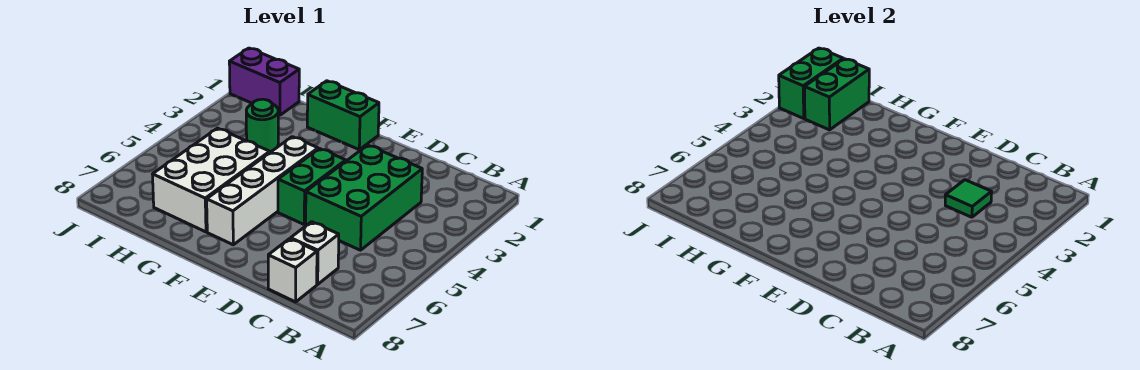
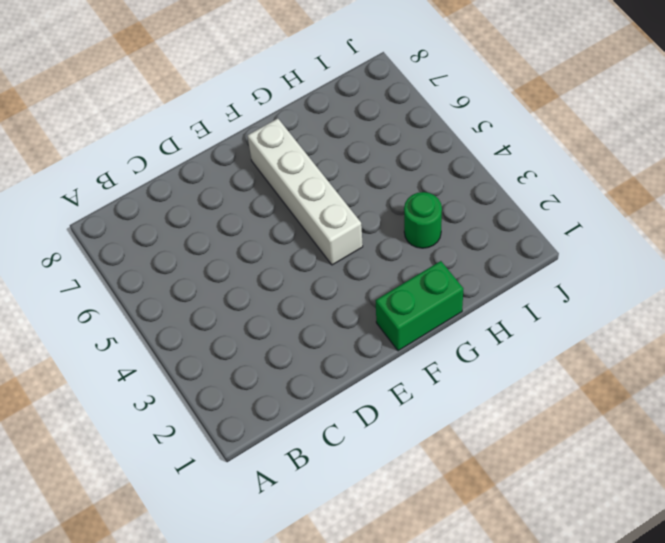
none -> green 2x3 brick [306,145,422,250]
none -> white 1x1 brick [291,222,339,284]
none -> white 1x1 brick [268,239,317,302]

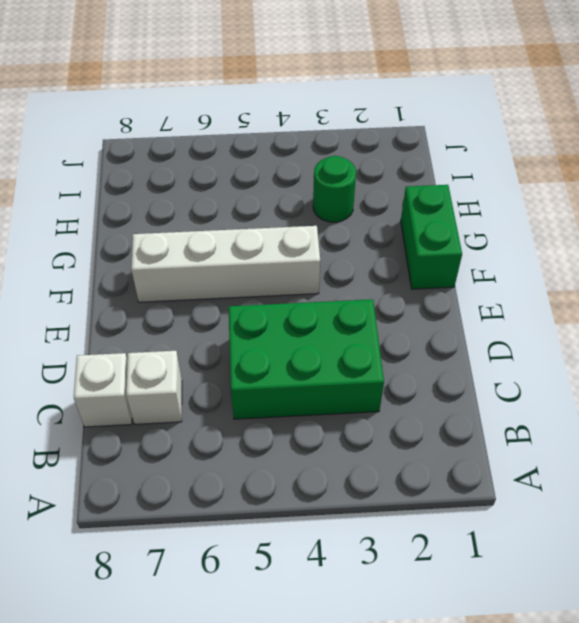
none -> green 1x2 brick [278,149,346,224]
none -> white 2x3 brick [153,128,270,232]
none -> purple 1x2 brick [229,48,299,115]

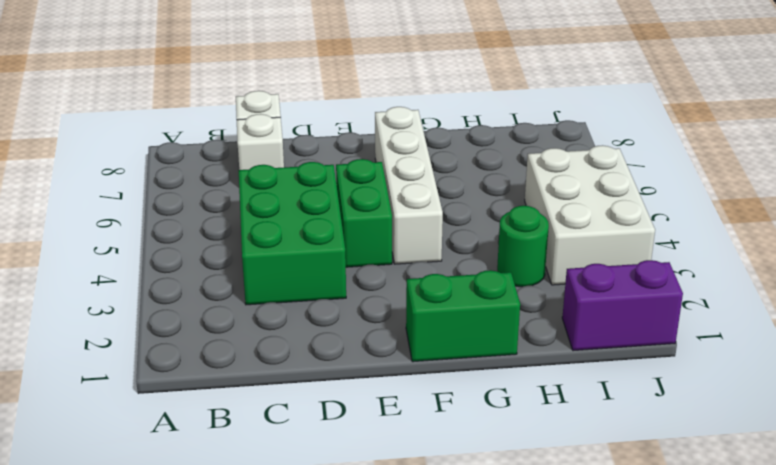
white 2x3 brick [525,145,655,285] -> white 2x3 brick moved to [153,128,270,232]
none -> green 1x1 tile [945,180,992,217]
none -> green 1x2 brick [805,59,869,130]
none -> green 1x2 brick [779,48,843,118]

